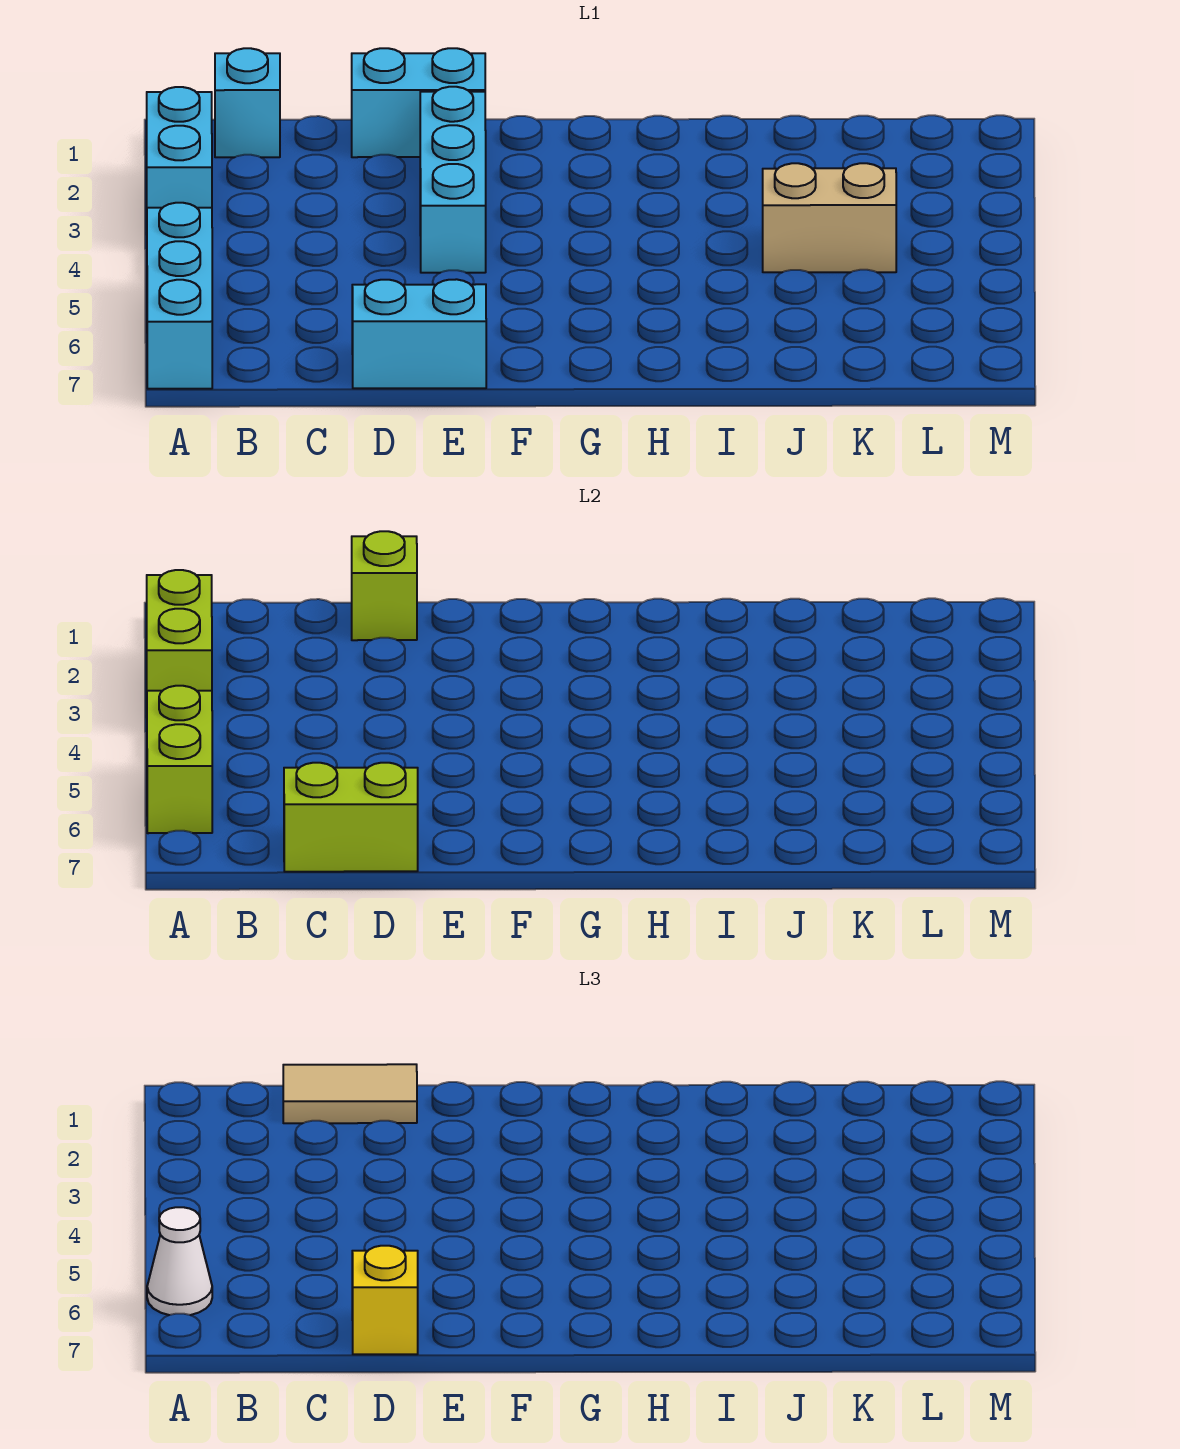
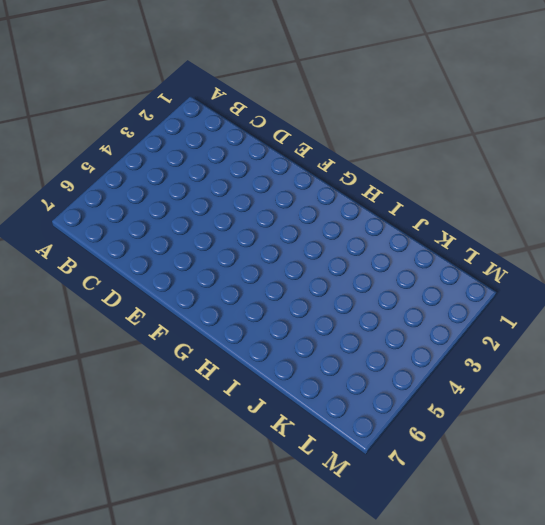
none -> cyan 1x2 brick [147,87,212,208]
none -> cyan 1x3 brick [147,203,212,389]
none -> cyan 1x1 brick [215,48,280,157]

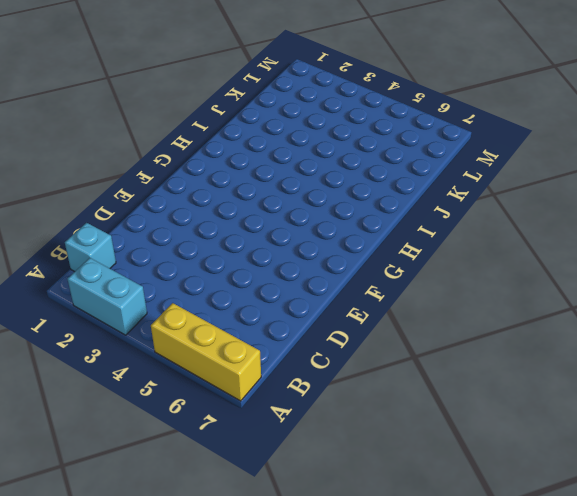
yellow 1x3 brick [151,303,261,401] -> cyan 1x3 brick [147,203,212,389]
none -> cyan 1x2 brick [352,48,485,157]
none -> cyan 1x2 brick [352,279,486,388]
none -> cyan 1x3 brick [420,87,486,273]

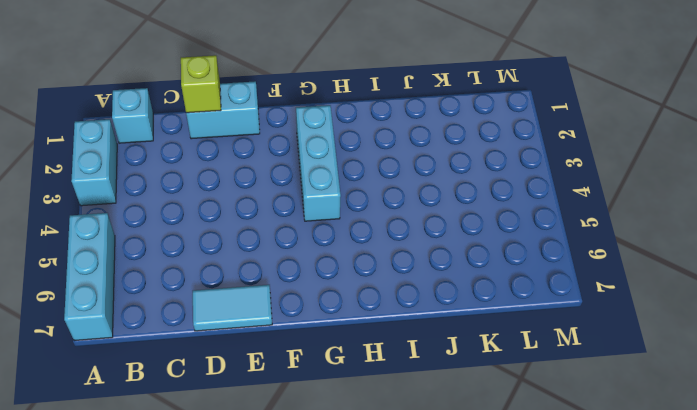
cyan 1x2 tile [193,285,272,331] -> cyan 1x2 brick [352,279,486,388]
cyan 1x3 brick [296,105,341,221] -> cyan 1x3 brick moved to [420,87,486,273]
none -> tan 1x2 brick [763,163,896,272]
none -> lime 1x2 brick [147,570,212,691]
none -> lime 1x2 brick [147,686,212,833]

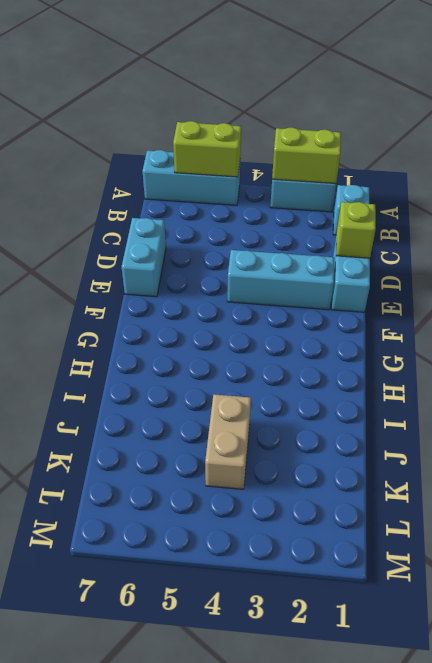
none -> lime 1x2 brick [284,763,418,872]
none -> white 1x1 cone [147,1207,212,1315]
none -> tan 1x2 tile [283,1064,417,1123]

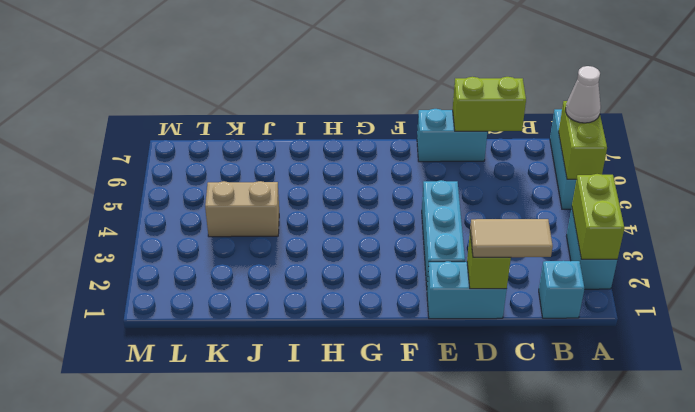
none -> yellow 1x1 brick [352,1246,418,1354]

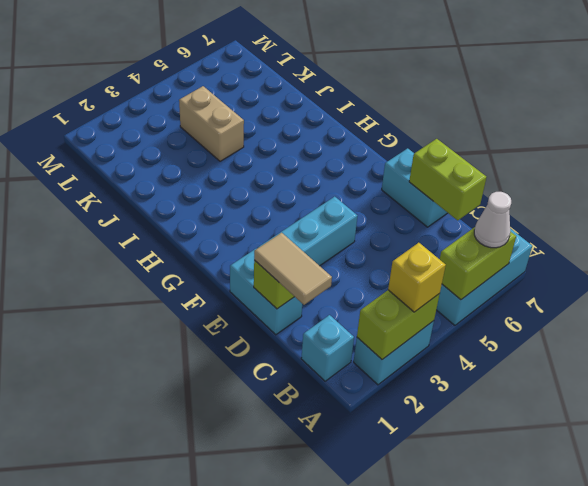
yellow 1x1 brick [388,243,446,312] -> yellow 1x1 brick moved to [352,1246,418,1354]

